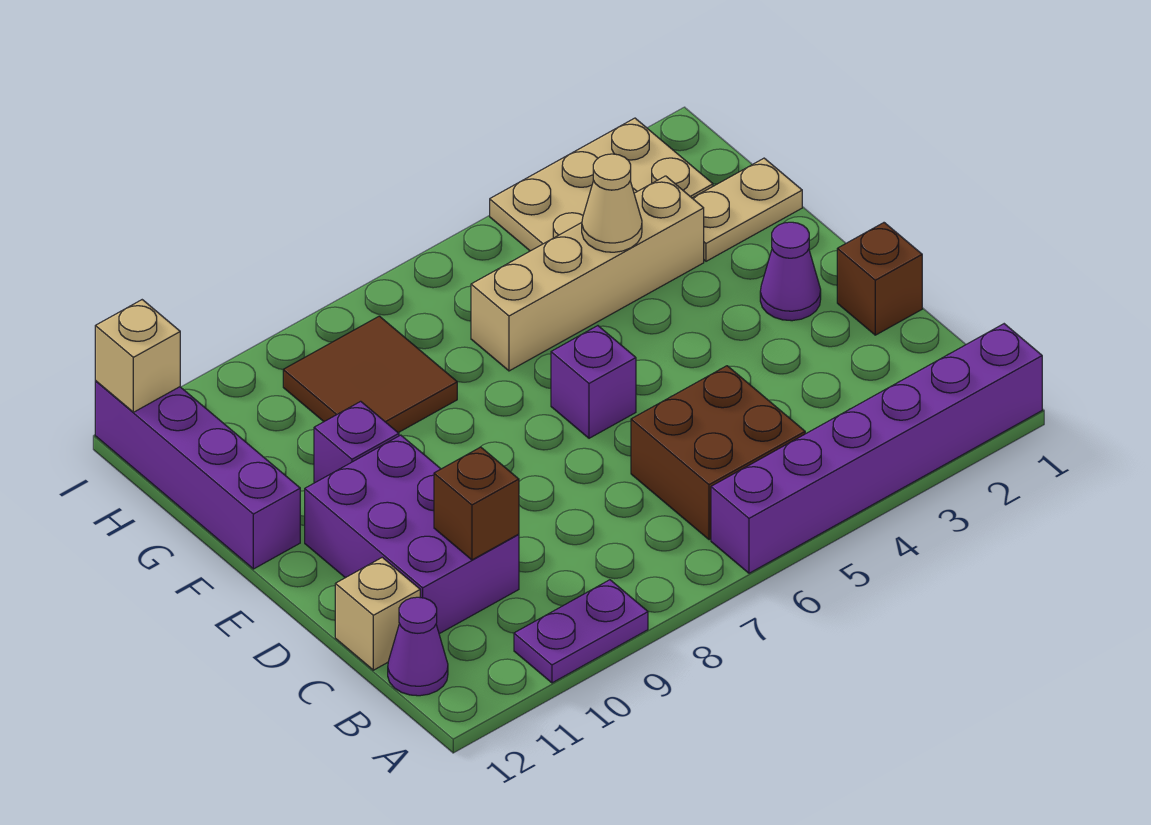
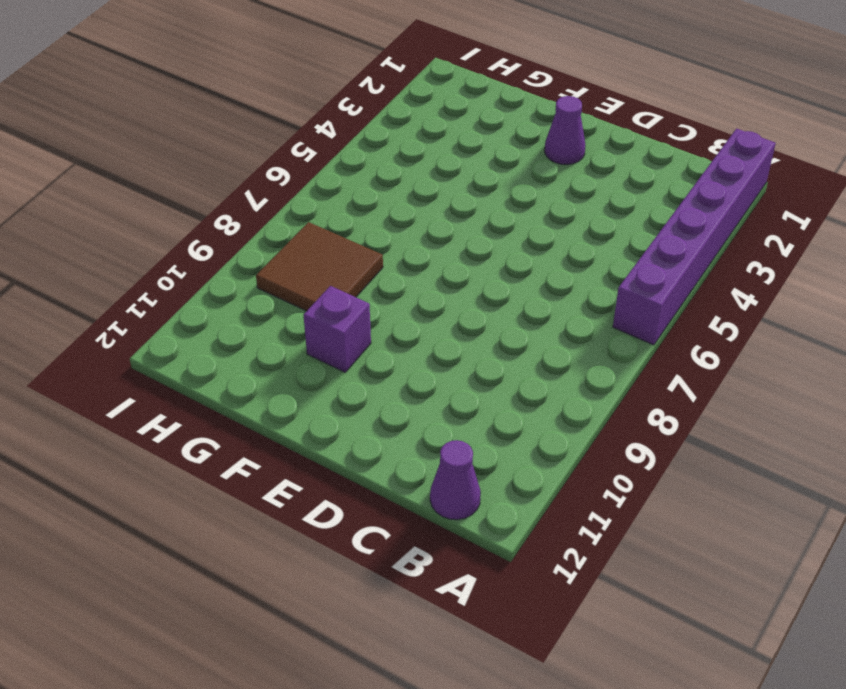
none -> purple 1x2 plate [514,580,648,683]
none -> brown 2x2 brick [631,366,805,540]
none -> purple 2x3 brick [305,435,519,634]

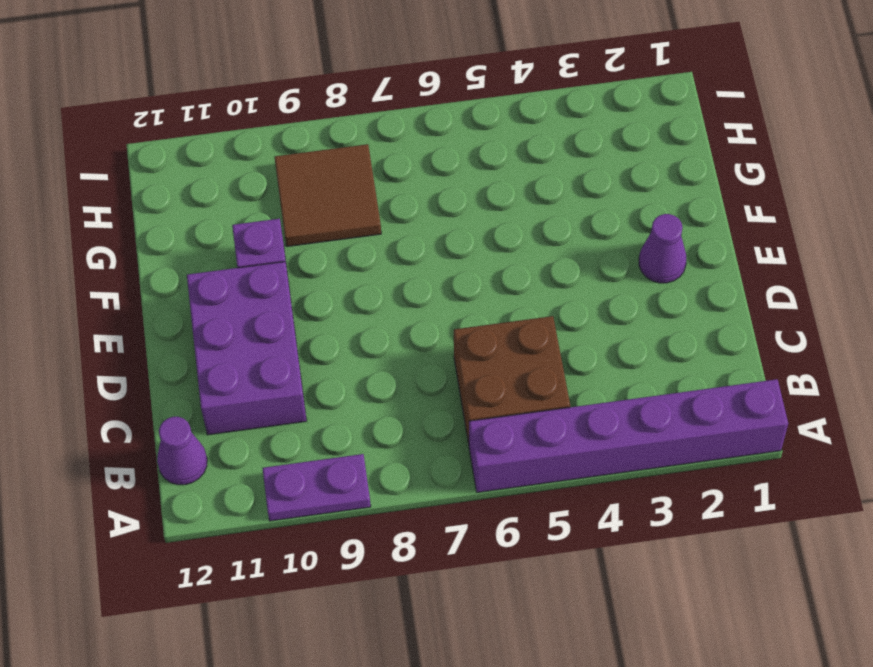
none -> tan 1x1 brick [335,557,420,670]
none -> brown 1x1 brick [837,223,922,335]
none -> purple 1x1 brick [551,326,636,438]

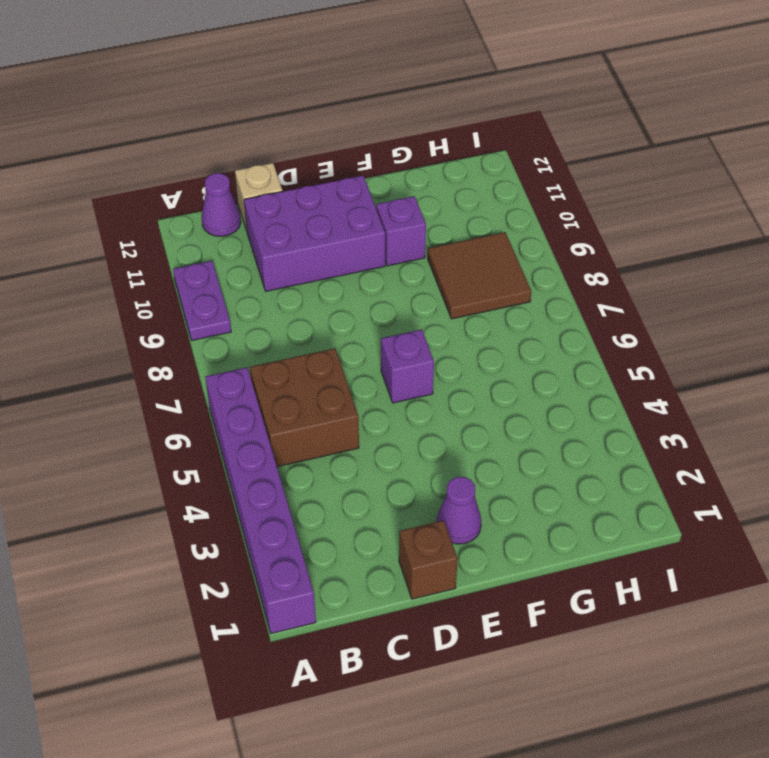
none -> purple 1x4 brick [95,381,300,569]
none -> tan 1x2 plate [693,158,802,261]
none -> tan 1x4 brick [471,176,704,371]

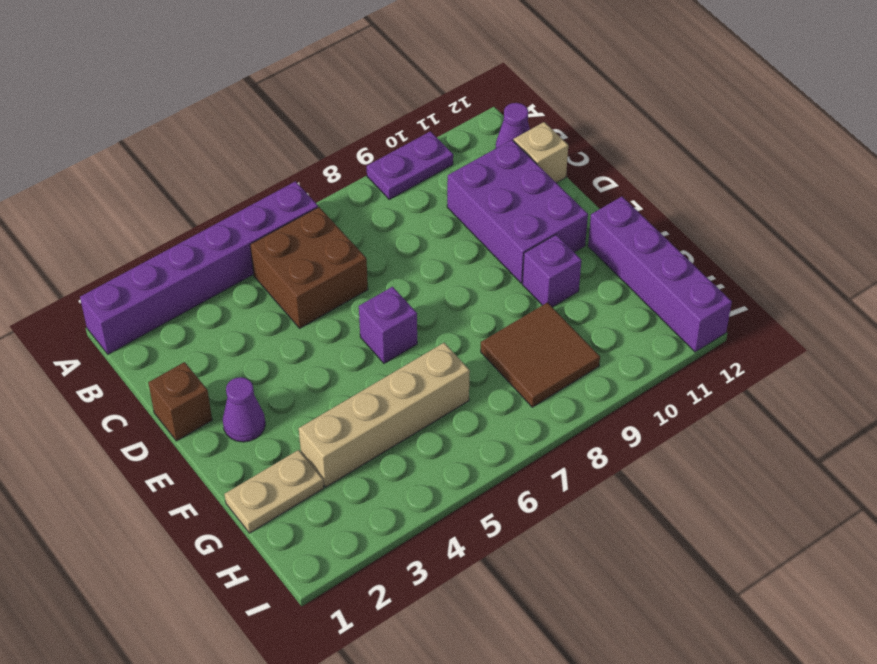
none -> tan 2x3 plate [490,118,713,251]
none -> brown 1x1 brick [434,447,519,560]
none -> tan 1x1 cone [582,154,642,252]

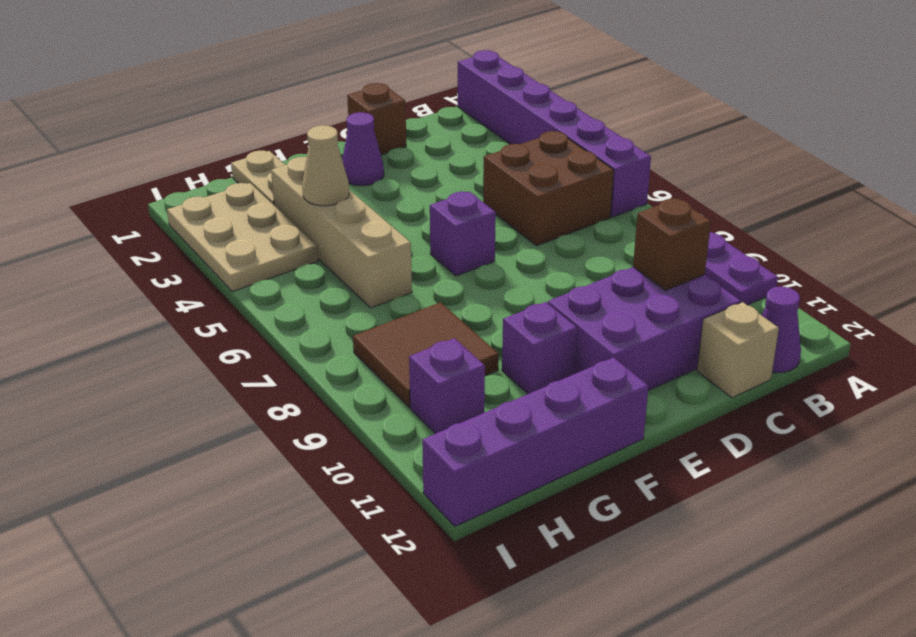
purple 1x1 brick [409,338,485,434] -> none
none -> tan 1x1 brick [95,300,180,412]

